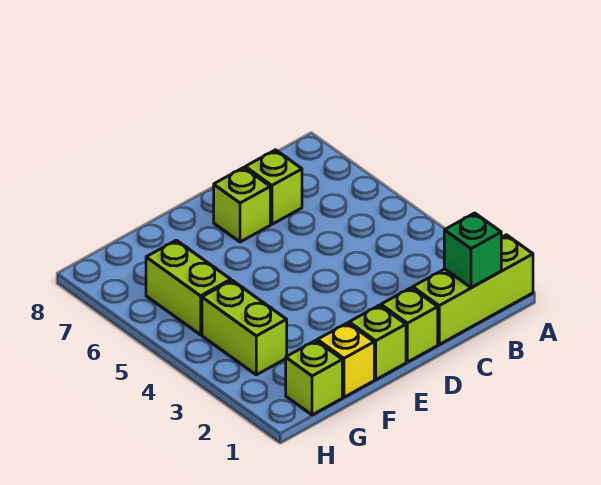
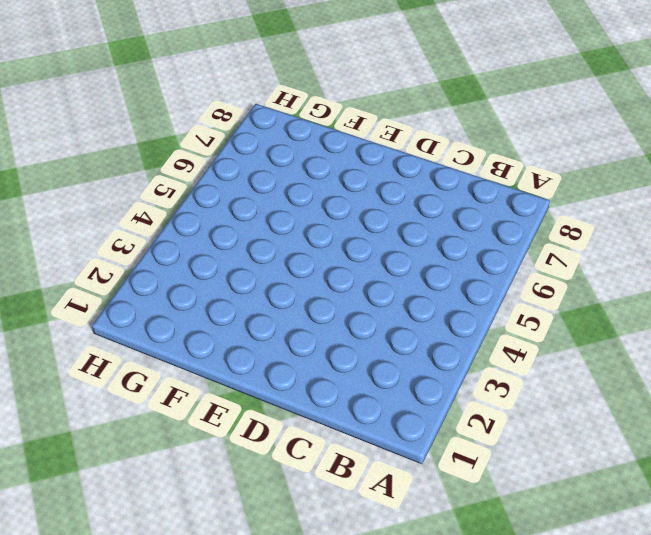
none -> lime 1x3 brick [413,235,533,344]
none -> lime 1x1 brick [245,150,302,224]

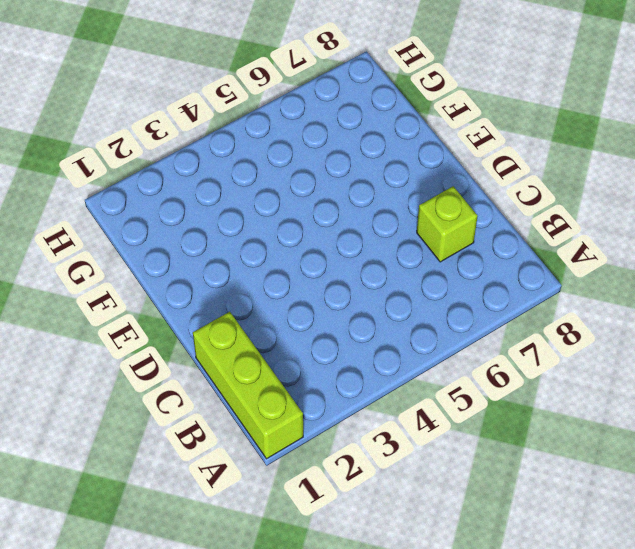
none -> lime 1x1 brick [381,288,438,362]
none -> lime 1x1 brick [214,167,270,242]

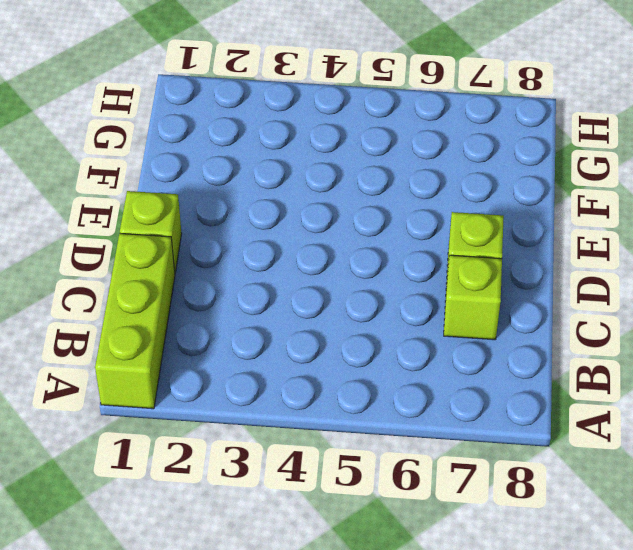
none -> lime 1x1 brick [349,305,406,380]
none -> yellow 1x1 brick [317,323,374,397]

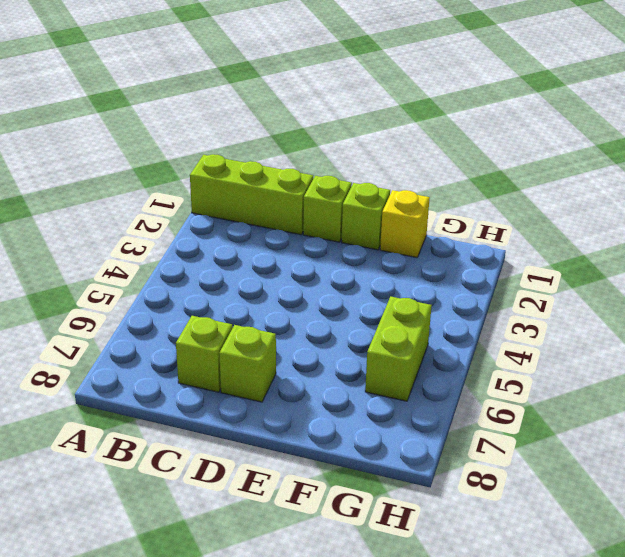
none -> lime 1x1 brick [286,340,342,415]
none -> lime 1x2 brick [202,280,287,375]

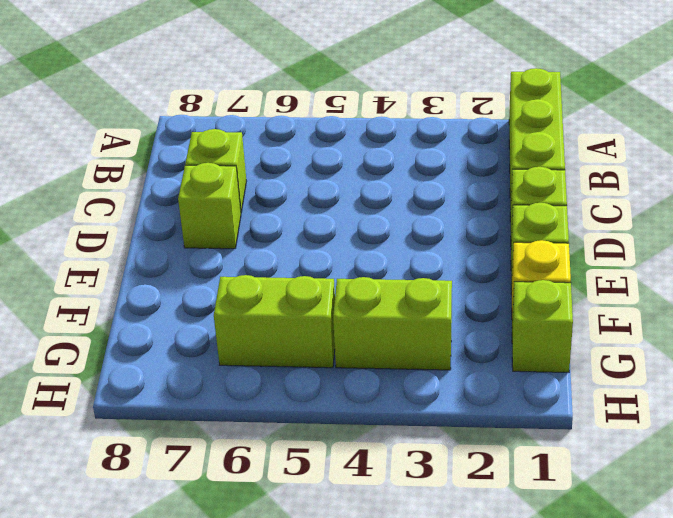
none -> green 1x1 brick [444,213,501,288]

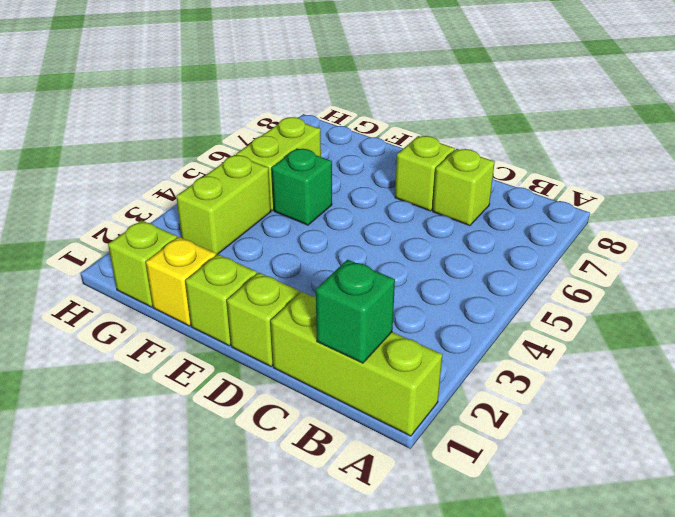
green 1x1 brick [272,148,332,225] -> none

